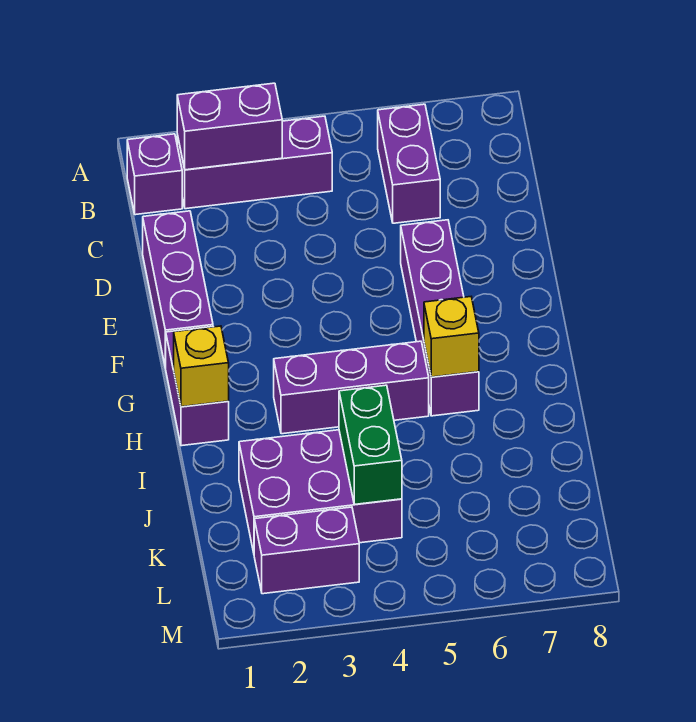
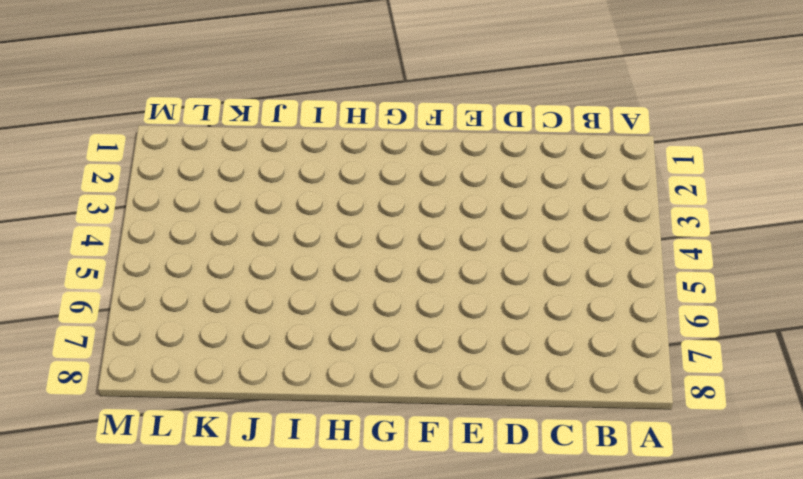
none -> purple 1x1 brick [127,134,182,215]
none -> purple 1x3 brick [177,116,332,209]
none -> purple 1x2 brick [378,104,440,223]

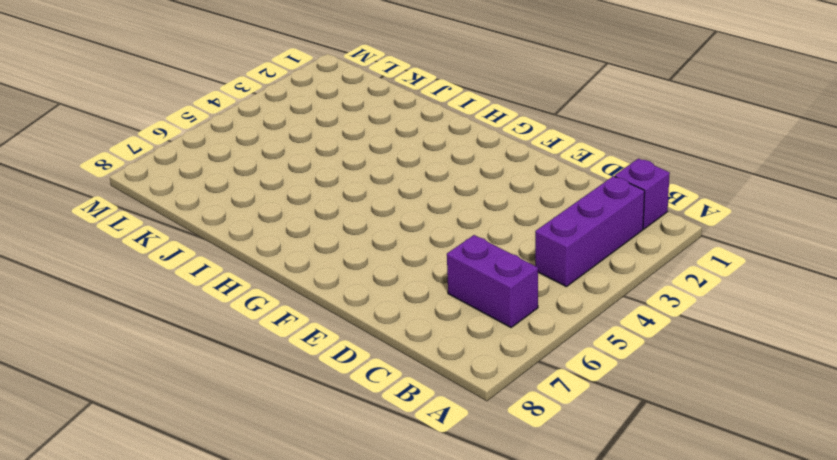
none -> purple 1x3 brick [143,211,213,368]
none -> purple 1x4 brick [401,220,479,416]
none -> purple 1x2 brick [166,327,229,446]

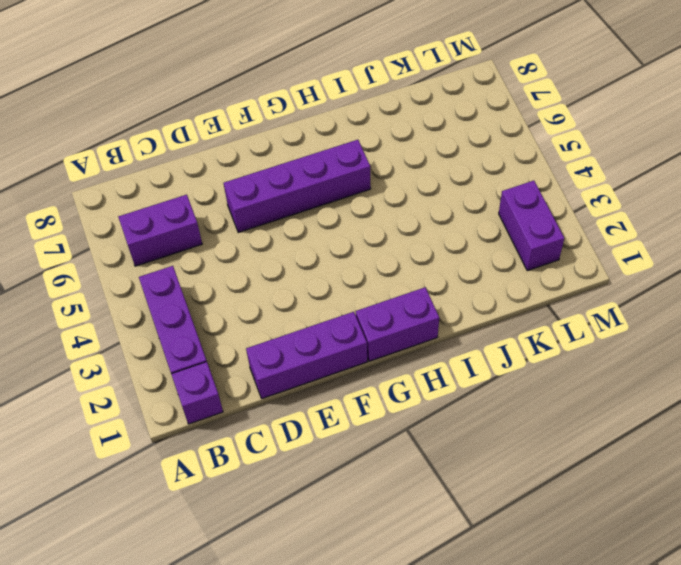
none -> purple 1x3 brick [274,341,429,434]
none -> purple 2x3 brick [239,430,402,553]
none -> purple 1x2 brick [177,83,282,170]

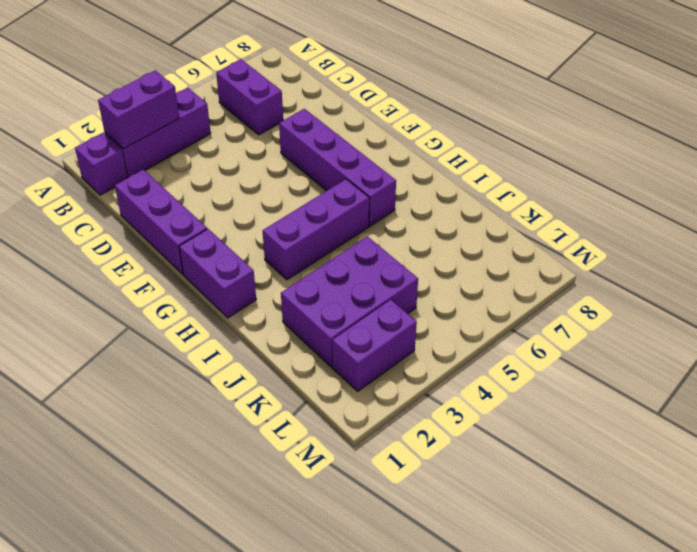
none -> yellow 1x1 brick [174,326,229,407]
none -> yellow 1x1 brick [424,297,479,377]
none -> green 1x2 brick [339,385,402,504]

